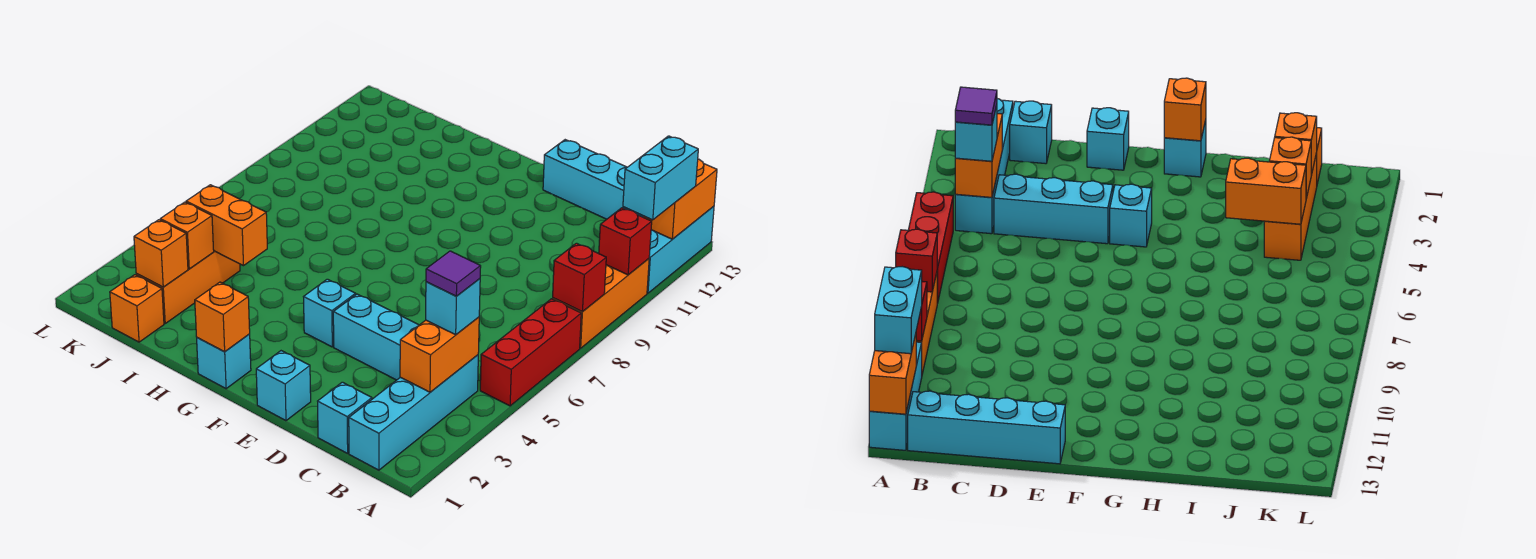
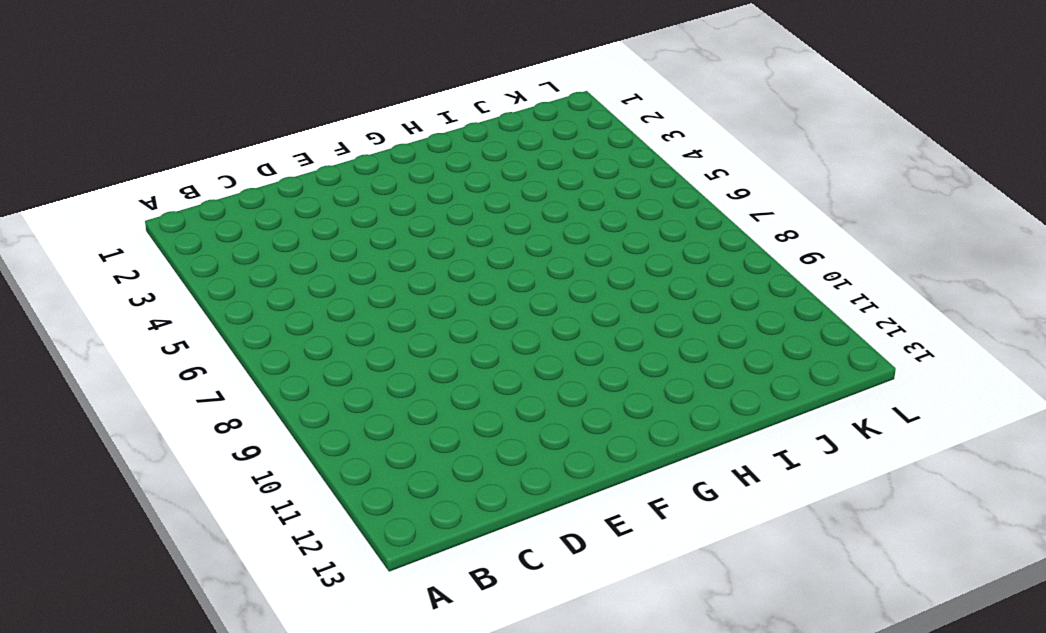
none -> red 1x3 brick [480,299,581,406]
none -> orange 1x3 brick [553,259,649,348]
none -> cyan 1x3 brick [647,206,714,293]

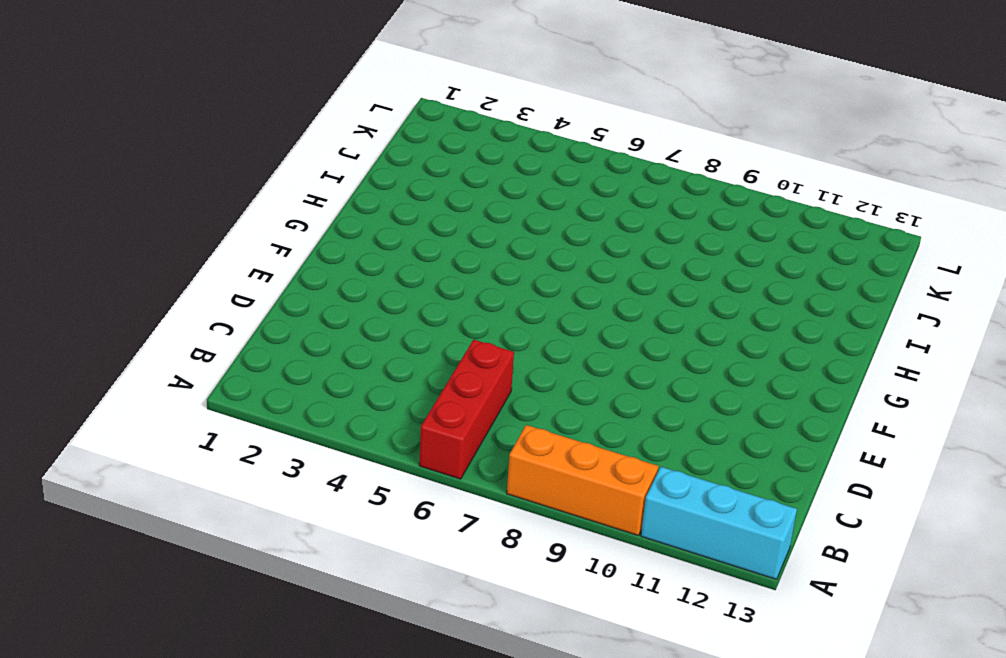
red 1x3 brick [419,340,514,479] -> red 1x3 brick turned to [480,299,581,406]
none -> cyan 1x4 brick [349,355,478,470]
none -> cyan 1x4 brick [543,140,643,219]
none -> cyan 1x1 brick [318,382,372,453]

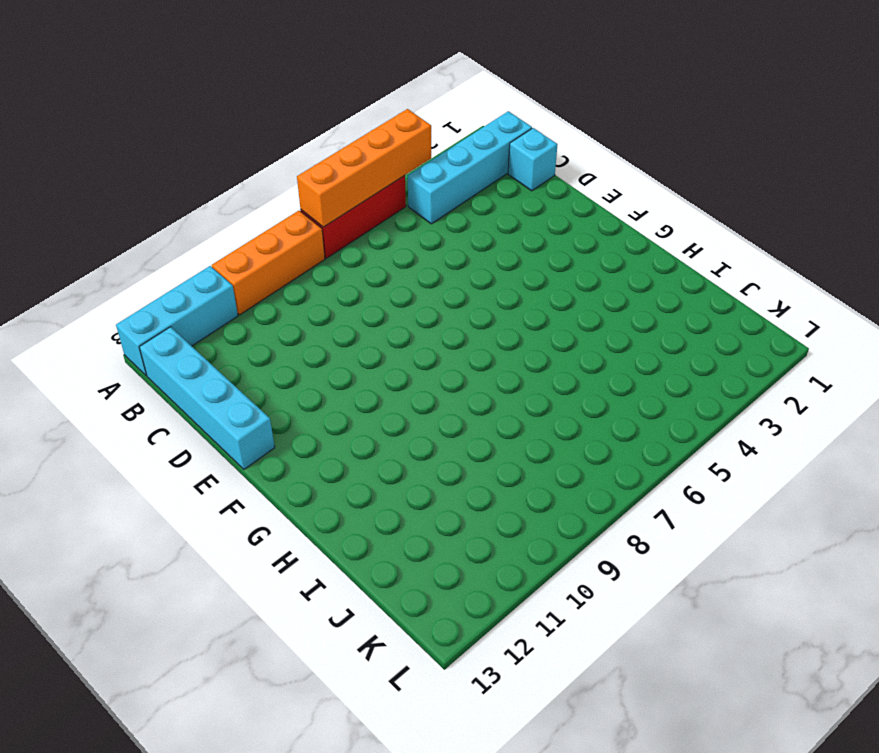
orange 1x4 brick [297,109,431,227] -> none
none -> cyan 1x3 brick [333,294,419,380]
none -> cyan 1x1 brick [256,351,311,421]
none -> cyan 1x1 brick [304,279,356,347]

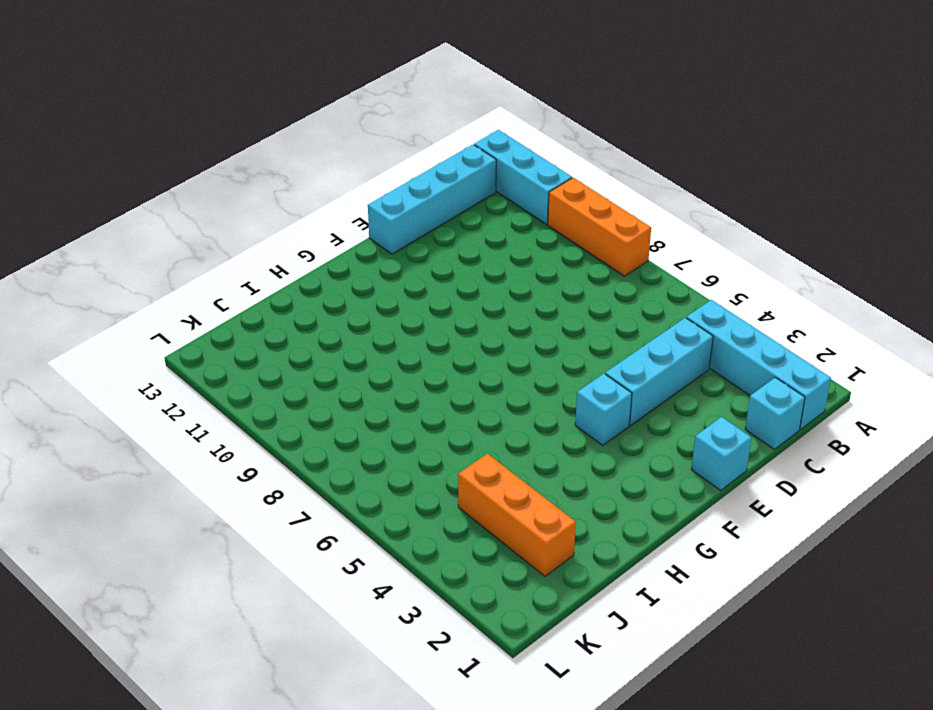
none -> red 1x3 brick [480,299,581,406]
none -> cyan 1x1 brick [197,334,251,389]
none -> orange 1x1 brick [110,275,164,342]

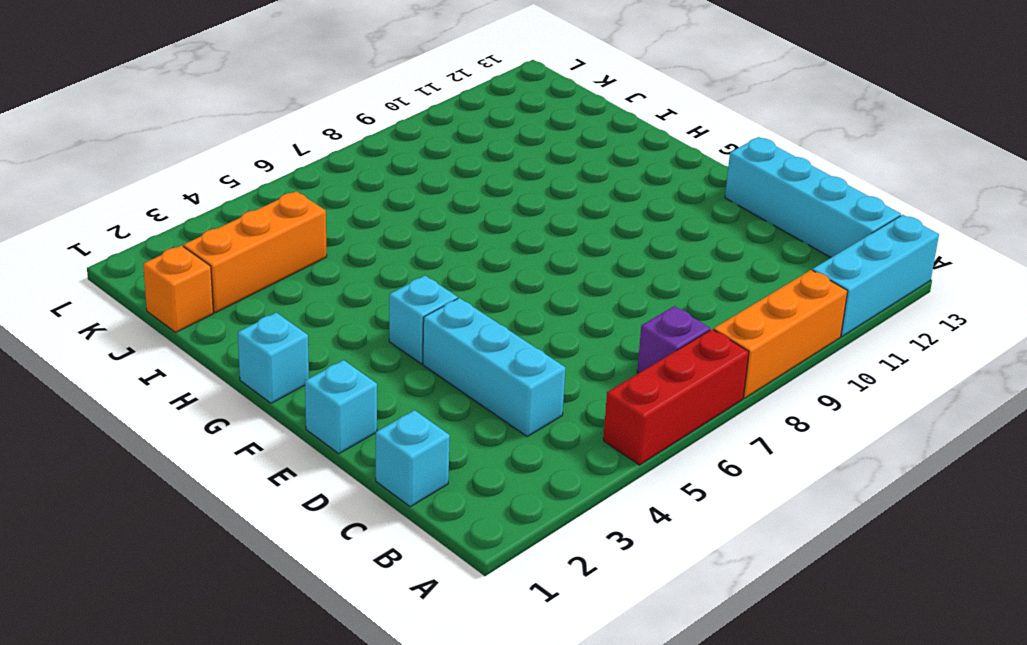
purple 1x1 brick [637,306,710,373] -> none
none -> cyan 1x4 brick [349,355,478,470]
none -> red 1x1 brick [553,243,606,312]
none -> red 1x1 brick [599,208,652,275]

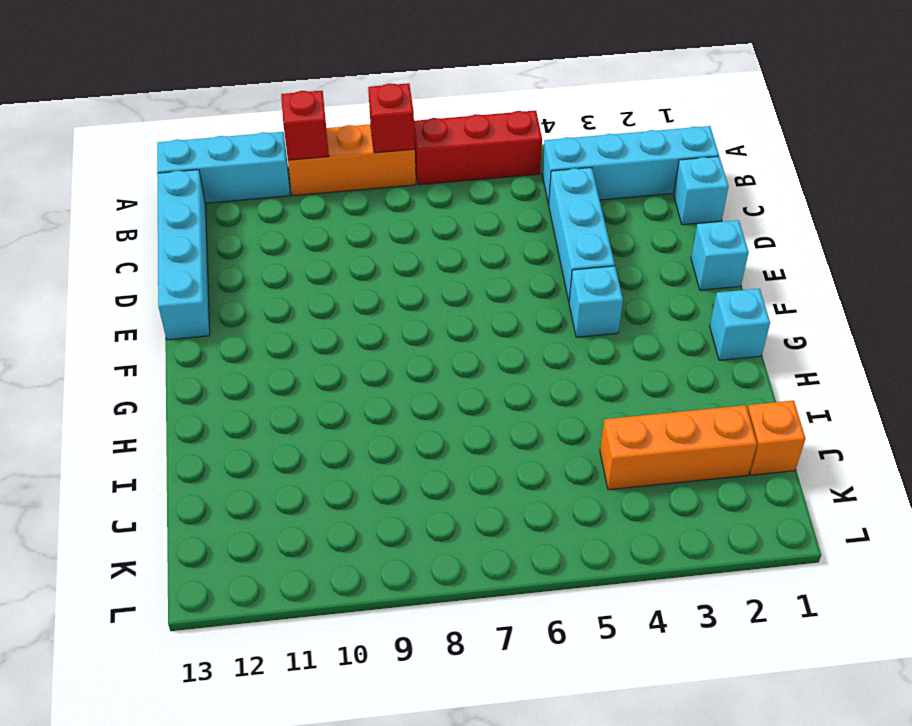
none -> orange 1x2 brick [643,159,717,239]
none -> orange 1x2 brick [400,317,479,392]
none -> orange 1x1 brick [195,282,250,352]

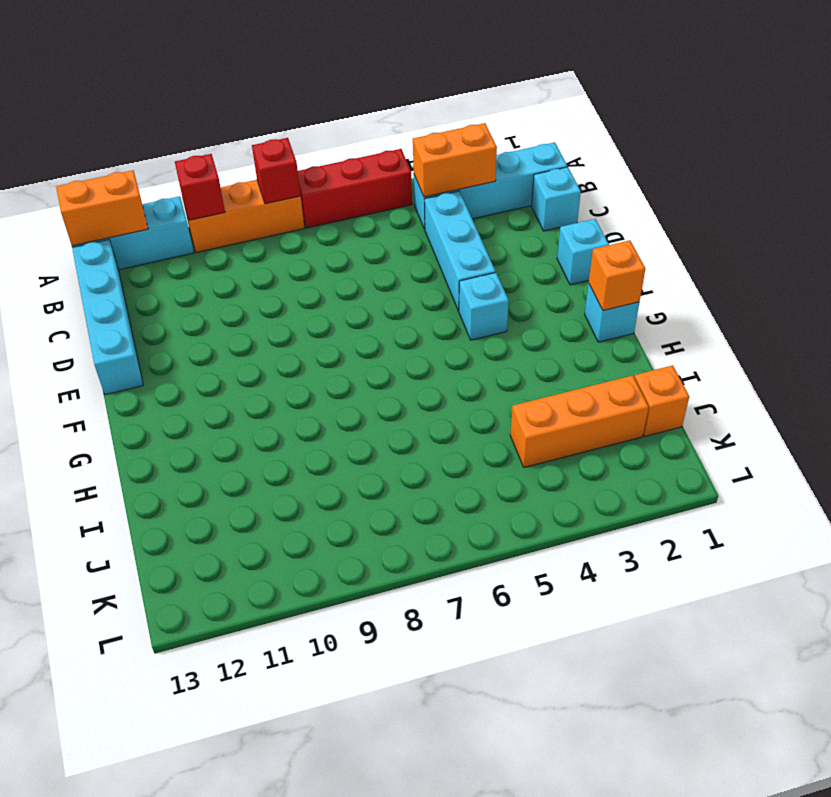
none -> orange 1x2 brick [186,185,267,266]
none -> orange 1x1 brick [134,220,188,287]
none -> orange 1x1 brick [160,202,214,269]

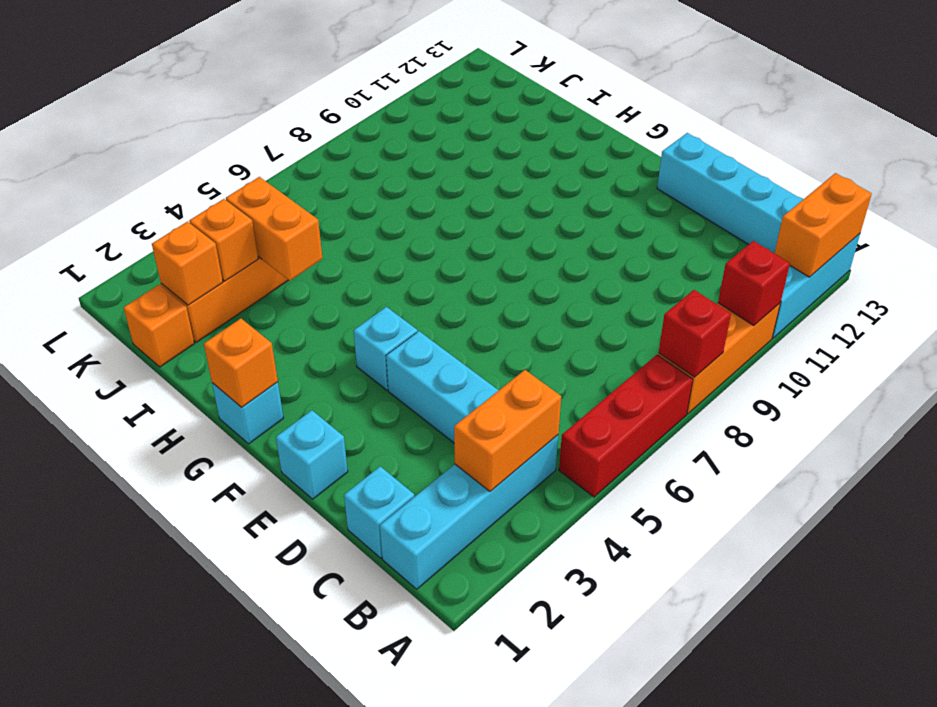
none -> cyan 1x2 brick [623,136,698,220]
none -> cyan 1x1 brick [426,279,480,335]
none -> purple 1x1 tile [426,251,481,296]

